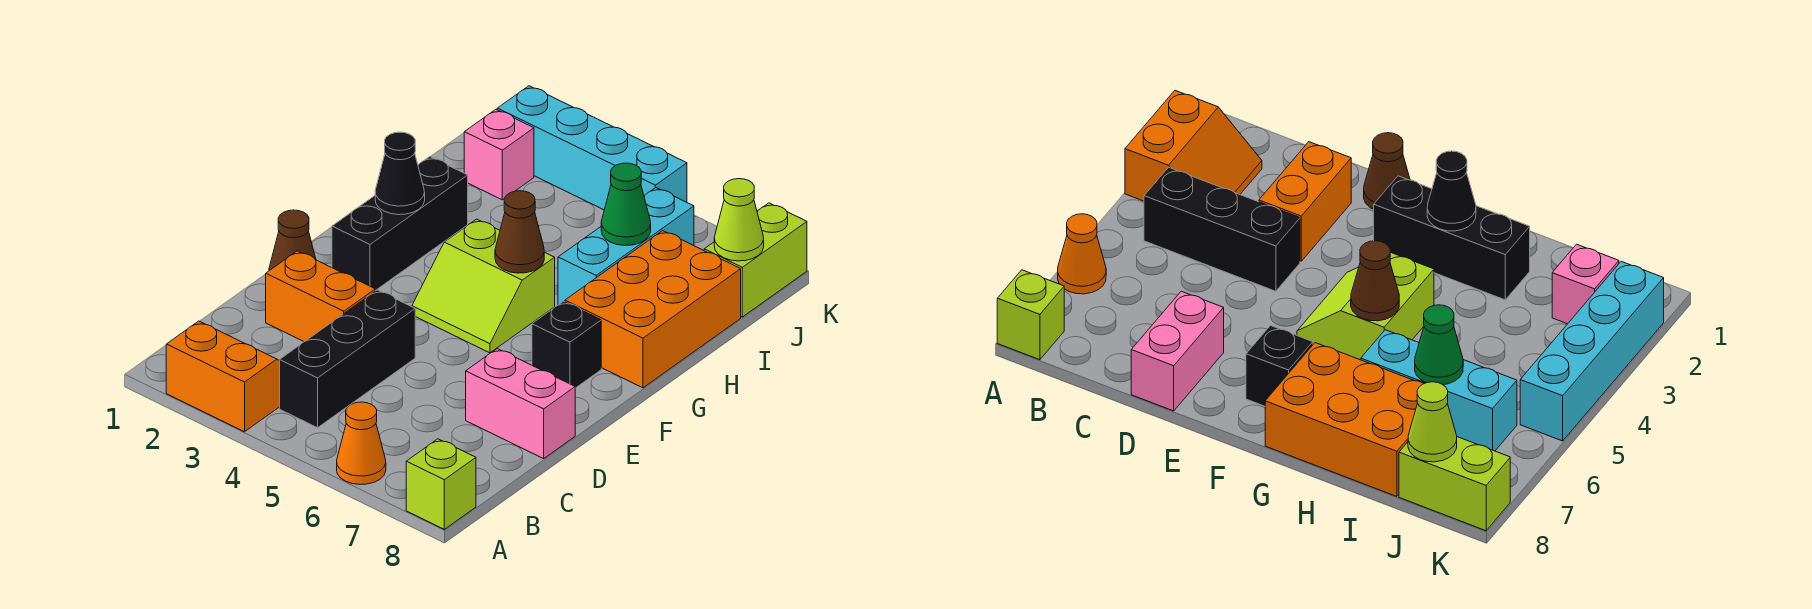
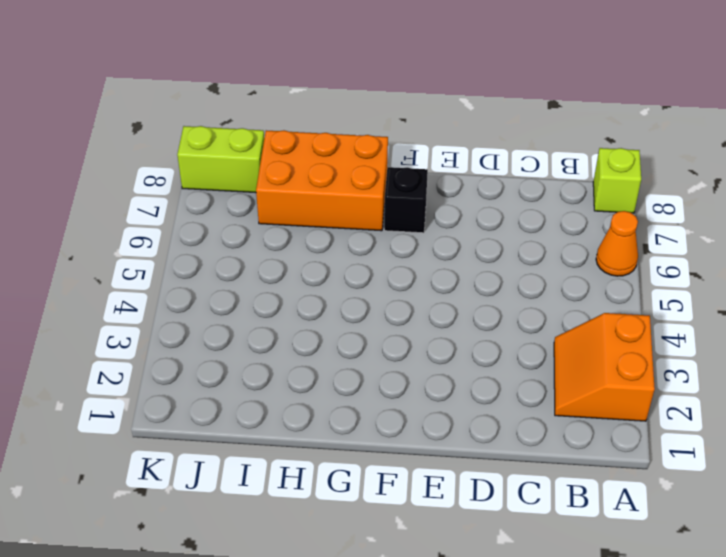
none -> black 1x3 brick [280,290,415,428]
none -> orange 1x2 brick [266,251,375,342]
none -> pink 1x2 brick [466,349,575,459]

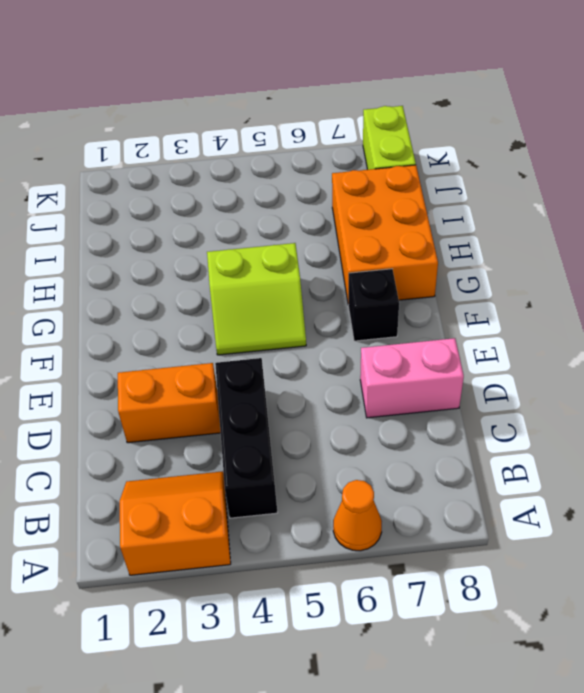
none -> lime 1x1 brick [406,439,476,529]
none -> brown 1x1 cone [269,210,316,270]
none -> black 1x3 brick [332,157,468,291]

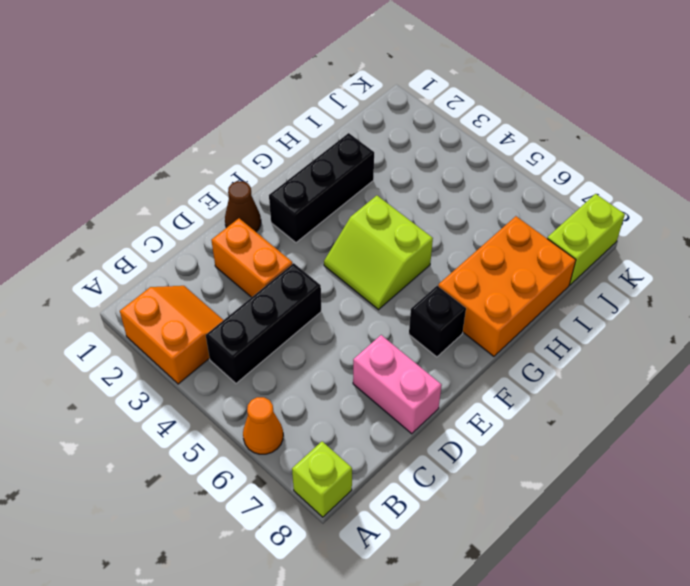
none -> cyan 1x3 brick [558,188,694,305]
none -> pink 1x1 brick [464,110,534,200]
none -> cyan 1x4 brick [497,86,687,210]

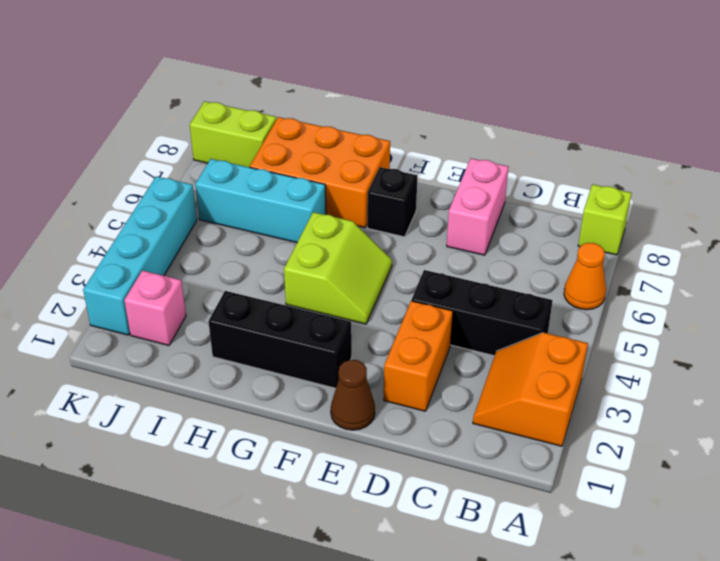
none -> black 1x1 cone [375,132,425,215]
none -> brown 1x1 cone [495,191,544,273]
none -> green 1x1 cone [601,163,651,246]

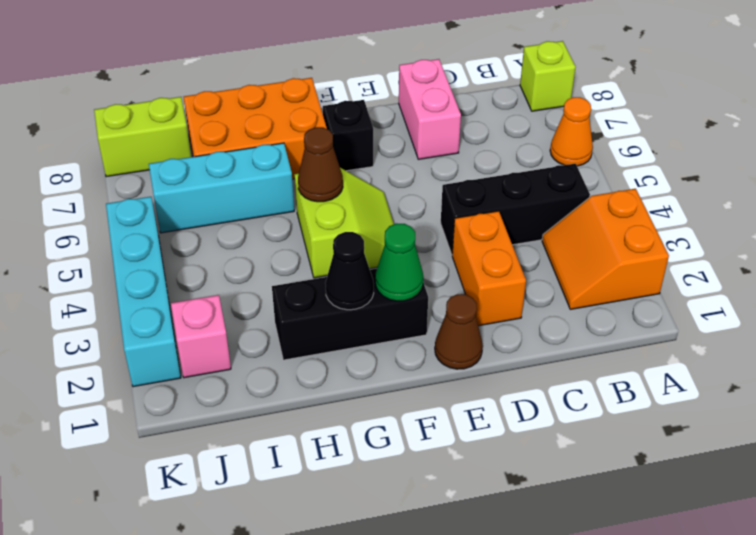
green 1x1 cone [375,223,423,301] -> green 1x1 cone moved to [601,163,651,246]
none -> lime 1x1 cone [714,179,764,261]

